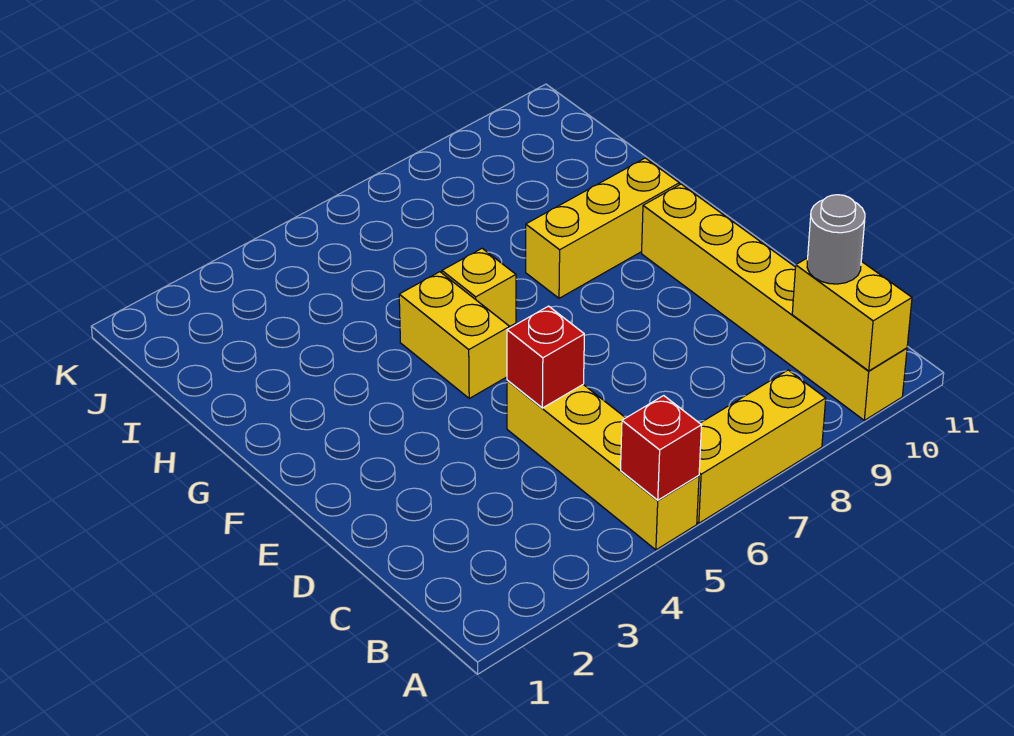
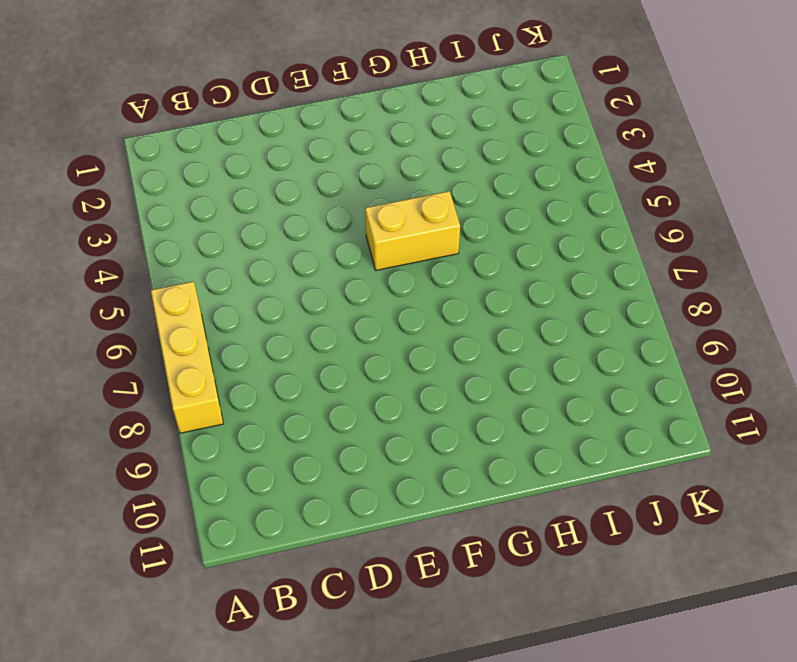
none -> yellow 1x4 brick [507,381,699,550]
none -> yellow 1x6 brick [642,184,907,420]

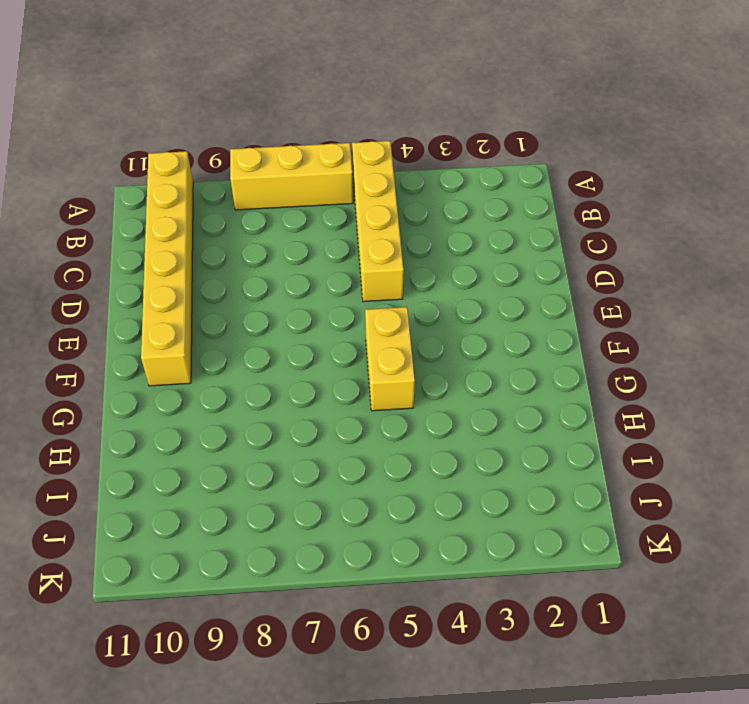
none -> yellow 1x1 brick [442,248,516,326]
none -> yellow 1x3 brick [526,158,679,298]

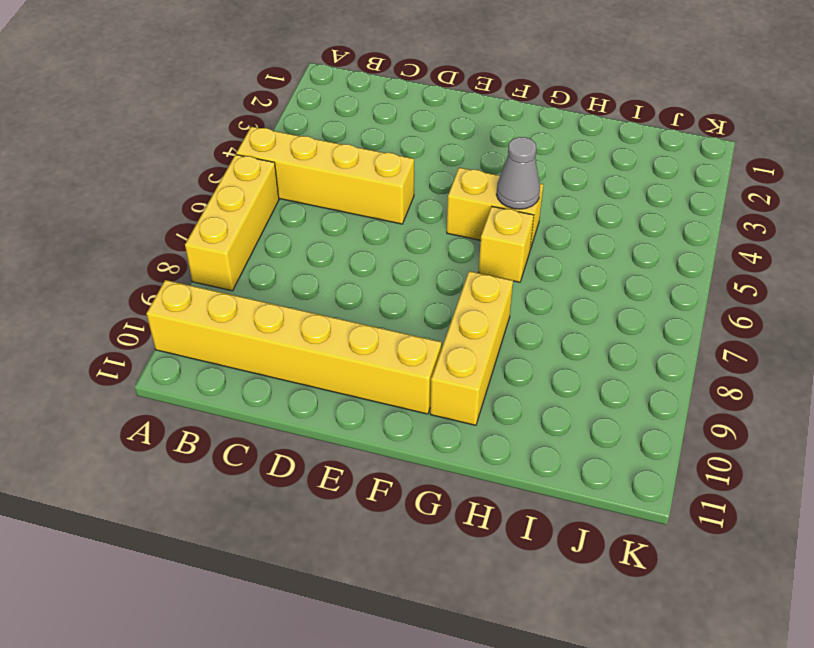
grey 1x1 cone [496,137,540,209] -> none
none -> red 1x1 brick [621,396,702,500]
none -> yellow 1x2 brick [792,258,912,371]

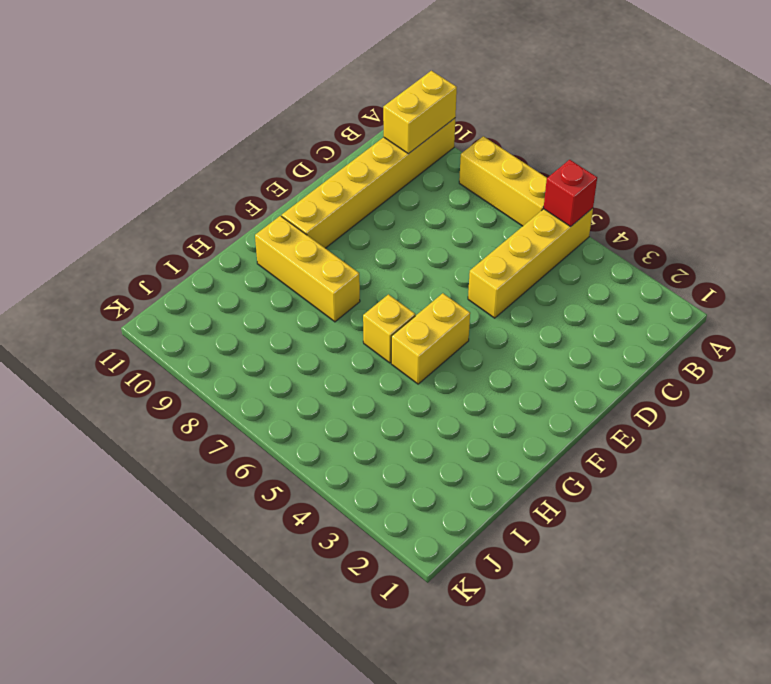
none -> red 1x1 brick [507,306,584,408]
none -> grey 1x1 round brick [807,195,865,284]

